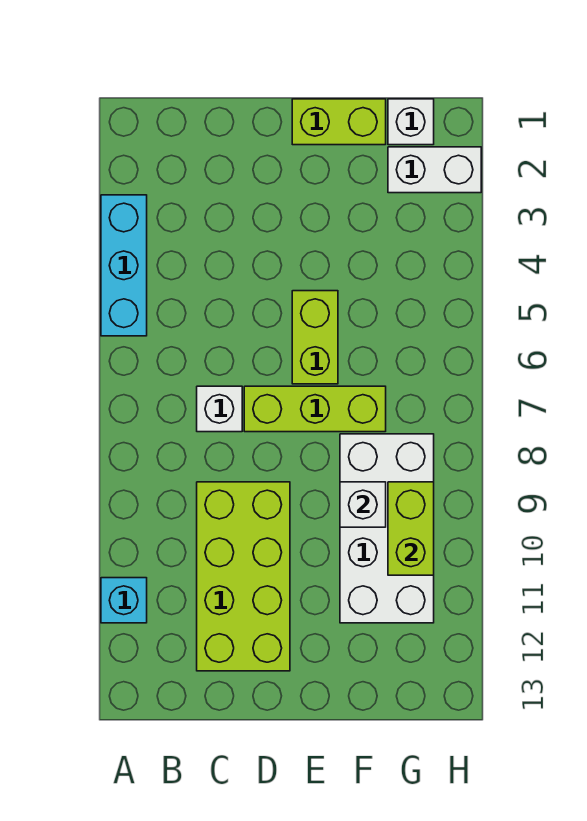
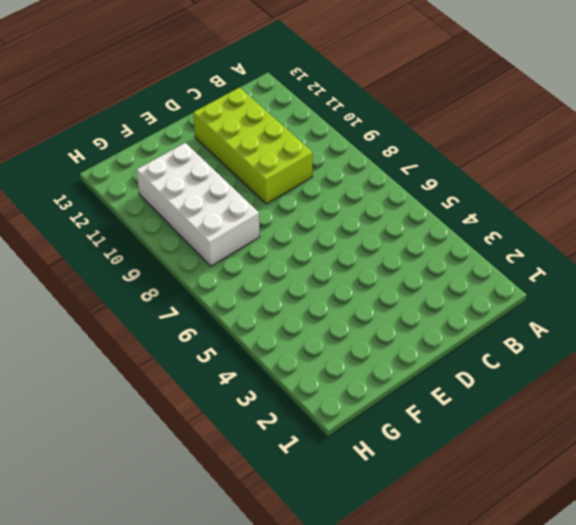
none -> cyan 1x3 brick [101,195,147,336]
none -> cyan 1x1 brick [101,578,147,623]
none -> white 1x1 brick [197,386,242,432]

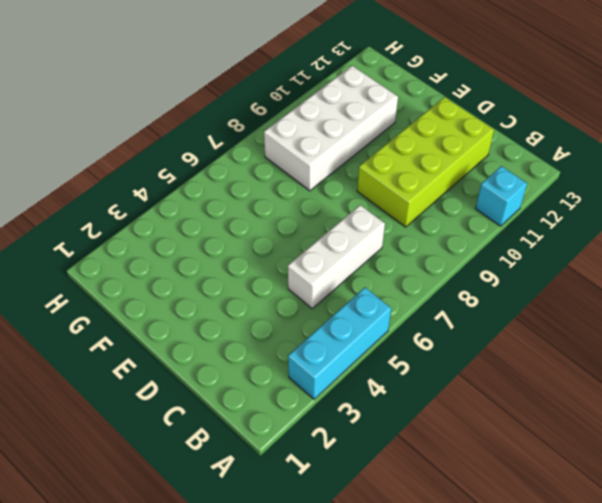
white 1x3 brick [288,205,385,308] -> white 1x1 brick [197,386,242,432]
none -> lime 1x3 brick [244,386,386,432]
none -> lime 1x2 brick [292,99,386,145]
none -> lime 1x2 brick [292,291,338,384]

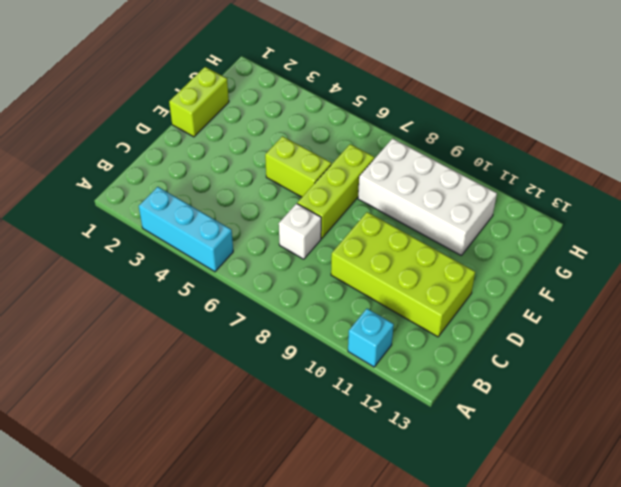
none -> white 1x1 brick [388,99,434,145]
none -> white 1x2 brick [388,147,481,193]
none -> white 1x1 brick [340,482,386,527]

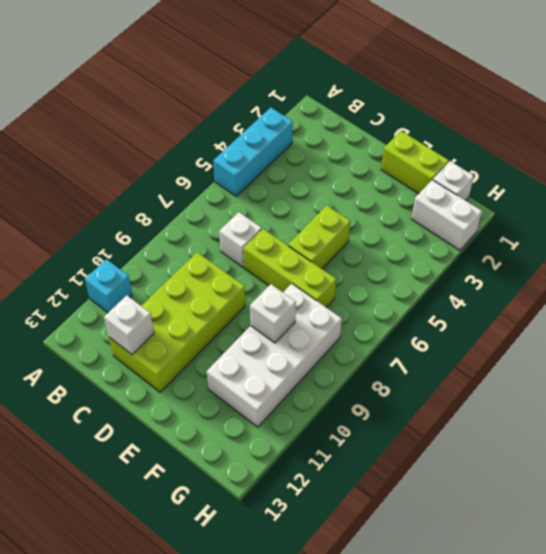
white 1x1 brick [104,295,154,355] -> none
none -> lime 1x2 brick [388,482,434,575]

